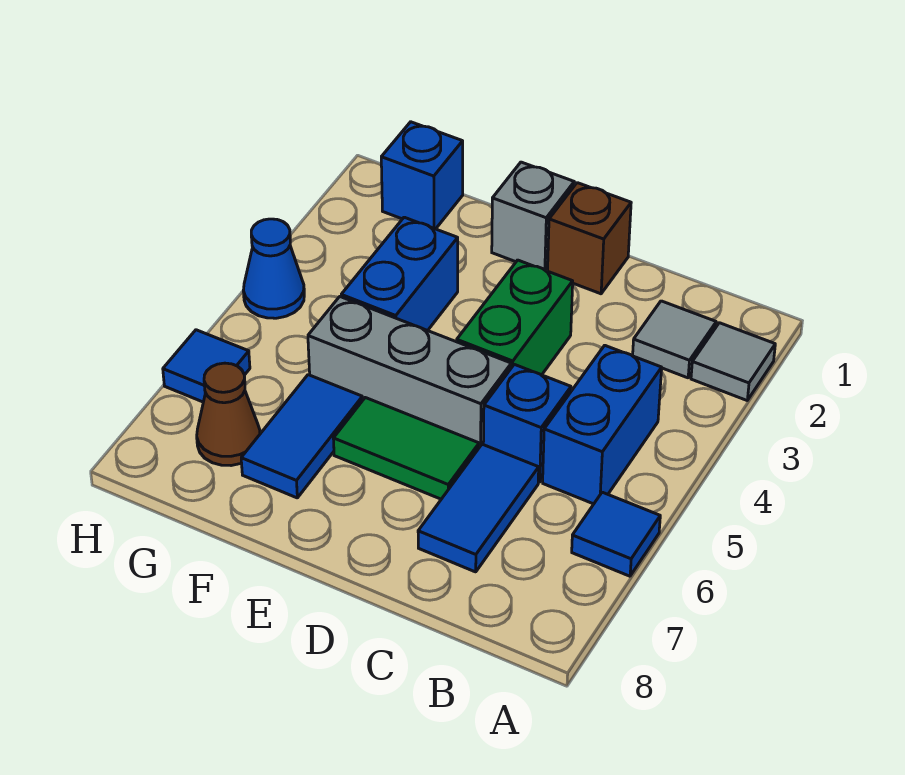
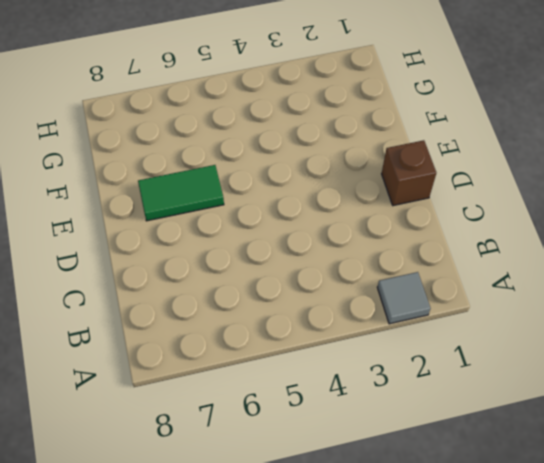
green 1x2 tile [138,165,224,221] -> green 1x2 tile turned to [333,398,479,499]
none -> blue 1x1 tile [572,492,660,576]
none -> grey 1x1 tile [633,301,716,378]
none -> blue 1x2 brick [543,345,662,504]

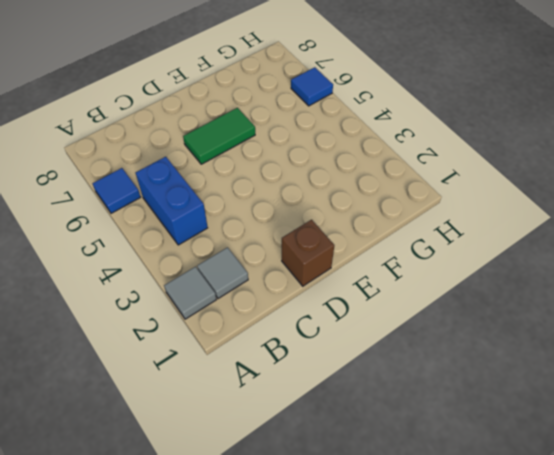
none -> blue 1x1 brick [483,364,571,482]
none -> blue 1x2 tile [418,444,539,572]
none -> green 1x2 brick [457,260,573,375]

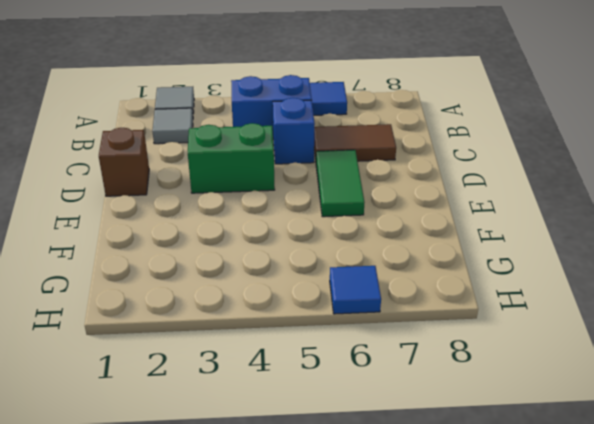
brown 1x2 tile [314,124,396,161] -> blue 1x2 tile [418,444,539,572]
none -> grey 1x3 brick [308,297,511,447]
none -> grey 1x1 brick [492,162,574,271]
none -> blue 1x2 brick [341,217,458,331]

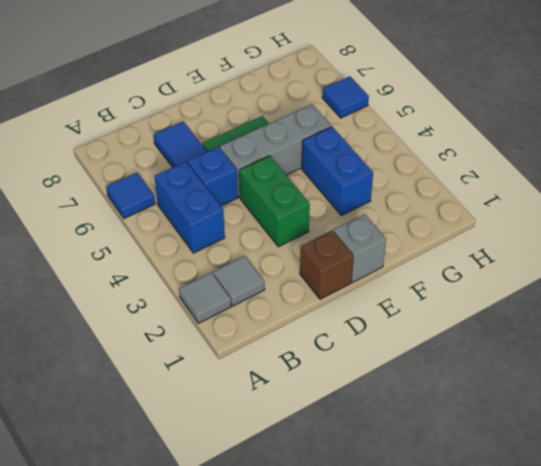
none -> blue 1x2 tile [241,375,363,498]
none -> blue 1x1 brick [381,122,463,229]
none -> brown 1x1 cone [197,363,260,466]

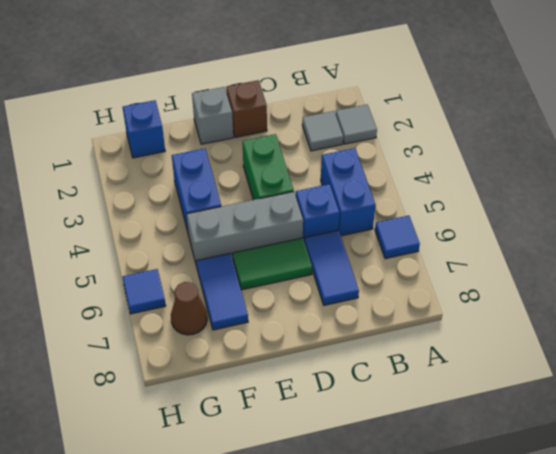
none -> blue 1x1 cone [243,219,304,318]

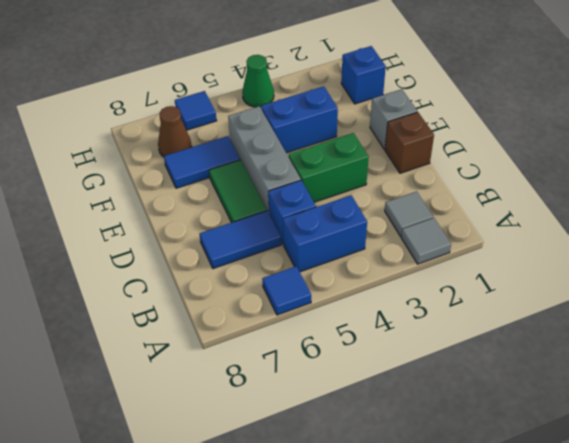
green 1x1 cone [242,55,274,107] -> blue 1x1 cone [243,219,304,318]

